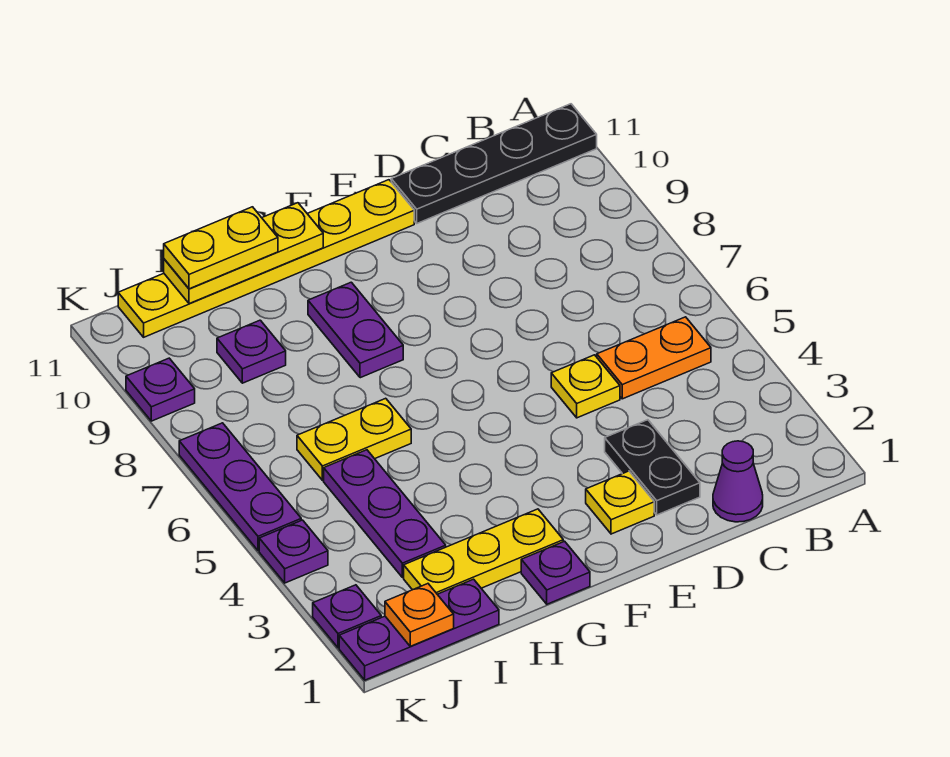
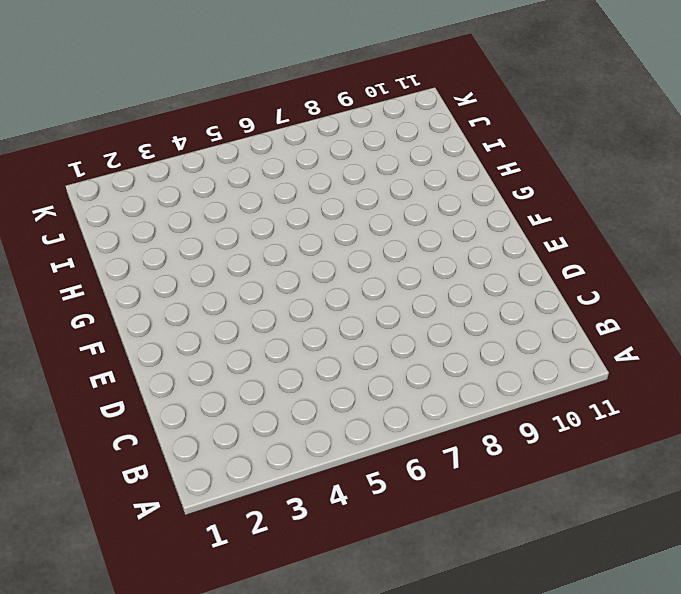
none -> black 1x4 plate [391,104,597,223]
none -> orange 1x2 plate [597,317,711,399]
none -> purple 1x1 cone [713,441,763,522]

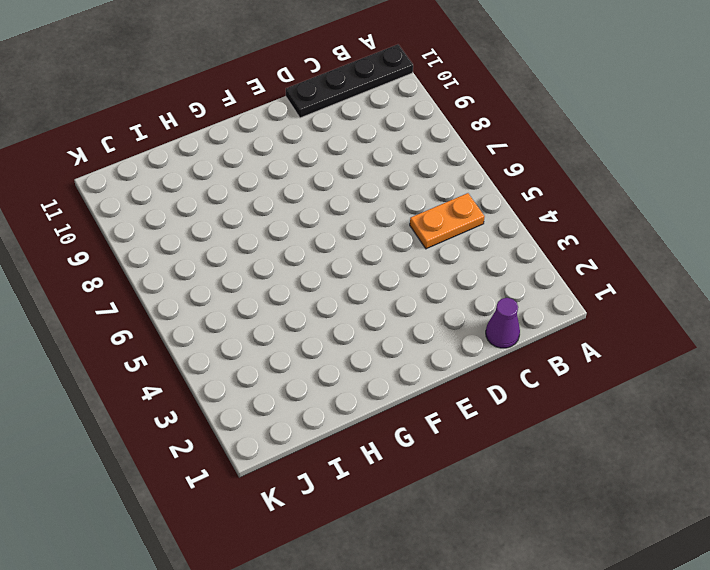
none -> black 1x2 plate [605,420,700,515]
none -> yellow 1x1 plate [551,355,620,418]
none -> yellow 1x1 plate [586,471,654,534]

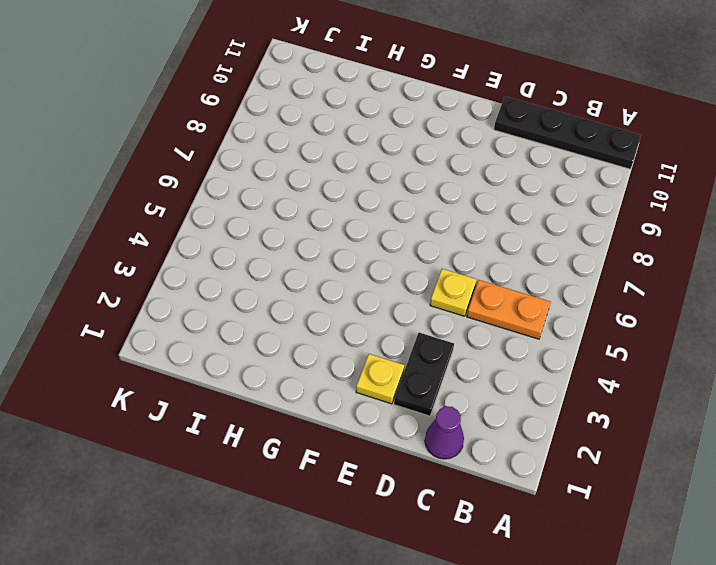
none -> yellow 1x6 plate [118,180,414,337]
none -> purple 1x1 plate [521,541,590,604]
none -> yellow 1x3 plate [404,509,563,594]

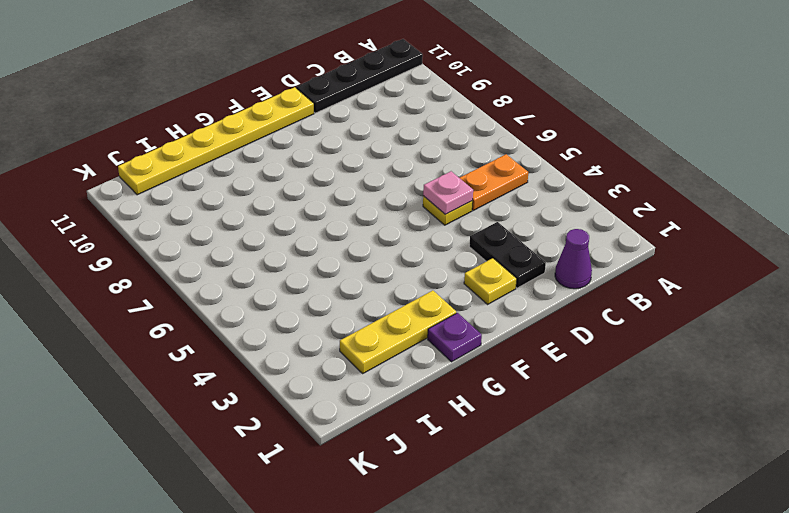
pink 1x1 plate [423,171,473,214] -> none
none -> purple 1x2 plate [308,282,403,378]
none -> yellow 1x2 plate [297,398,411,480]
none -> purple 1x3 plate [339,579,499,680]

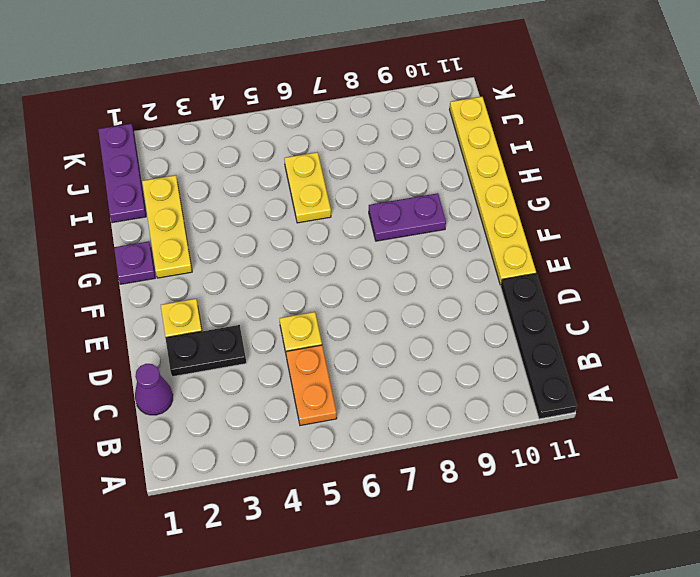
none -> purple 1x3 plate [324,450,446,578]
none -> purple 1x1 plate [217,320,286,383]
none -> purple 1x1 plate [313,585,381,648]

